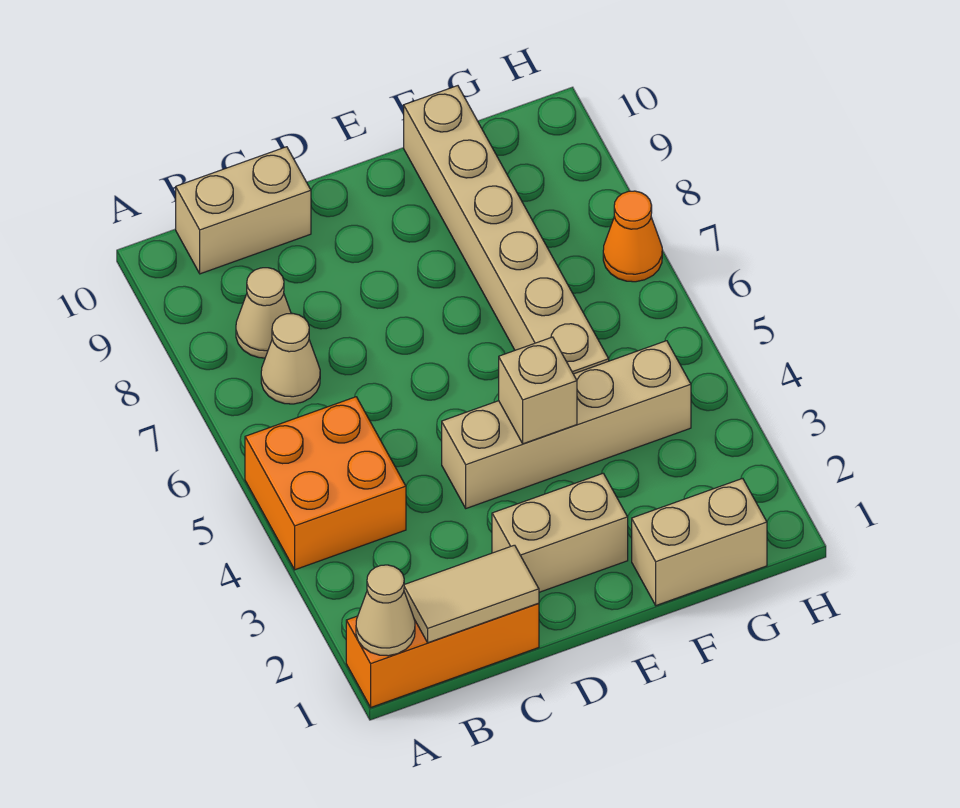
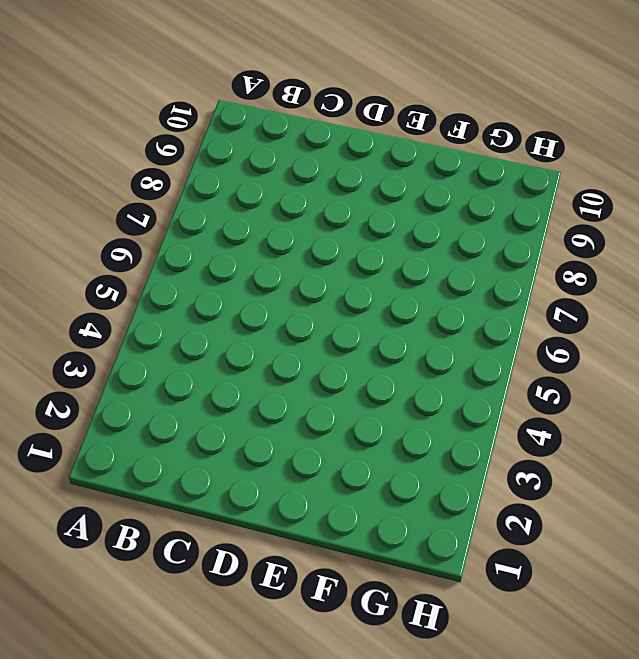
none -> orange 1x3 brick [346,603,539,707]
none -> orange 2x2 brick [245,397,406,570]
none -> tan 1x1 cone [261,314,320,404]

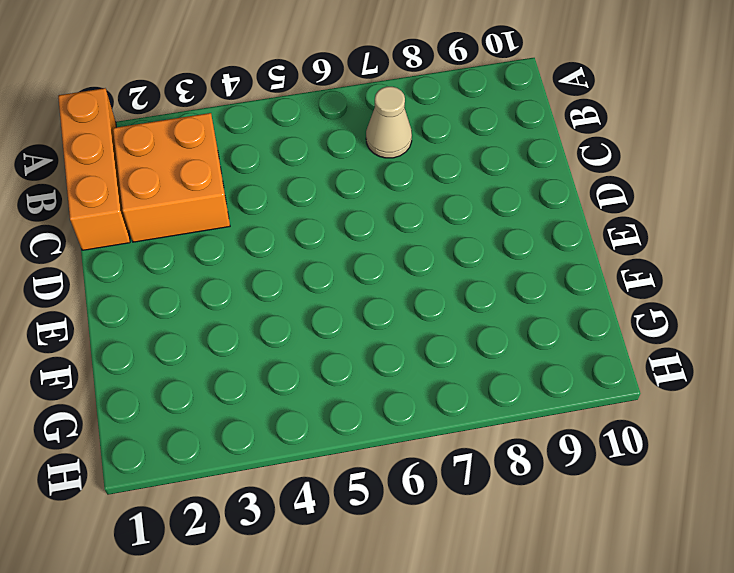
orange 2x2 brick [113,113,230,242] -> orange 2x2 brick moved to [245,397,406,570]
none -> tan 1x1 cone [236,268,291,358]
none -> tan 1x2 brick [176,147,311,274]
none -> tan 1x2 brick [492,474,628,592]

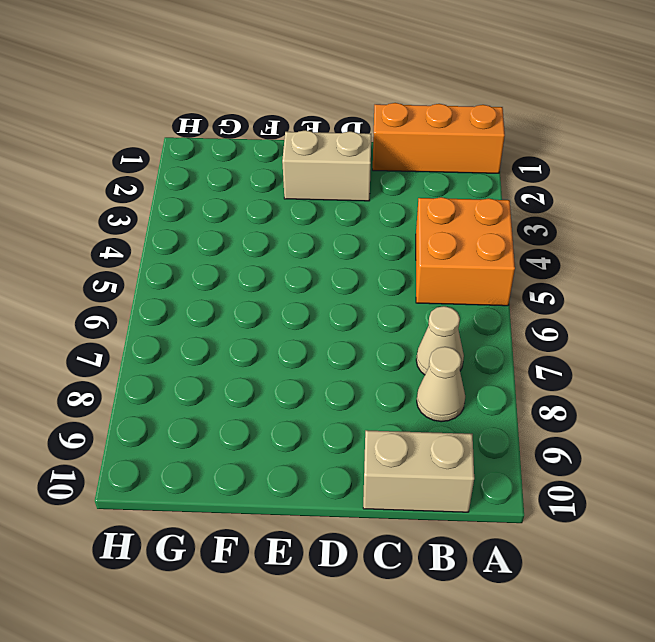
none -> tan 1x4 brick [442,341,691,508]
none -> tan 1x2 brick [632,478,767,605]
none -> tan 1x6 brick [404,86,609,374]

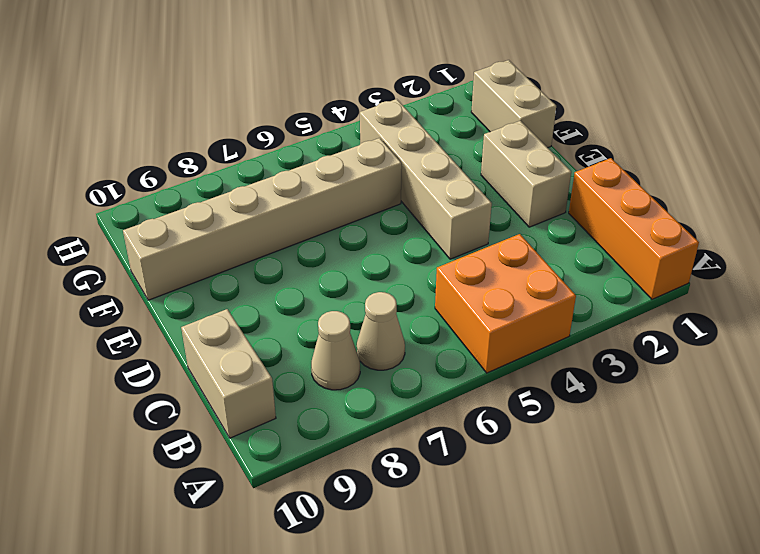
none -> orange 1x1 cone [603,191,662,282]
none -> tan 1x1 cone [356,565,415,656]
none -> tan 1x2 tile [404,545,539,643]

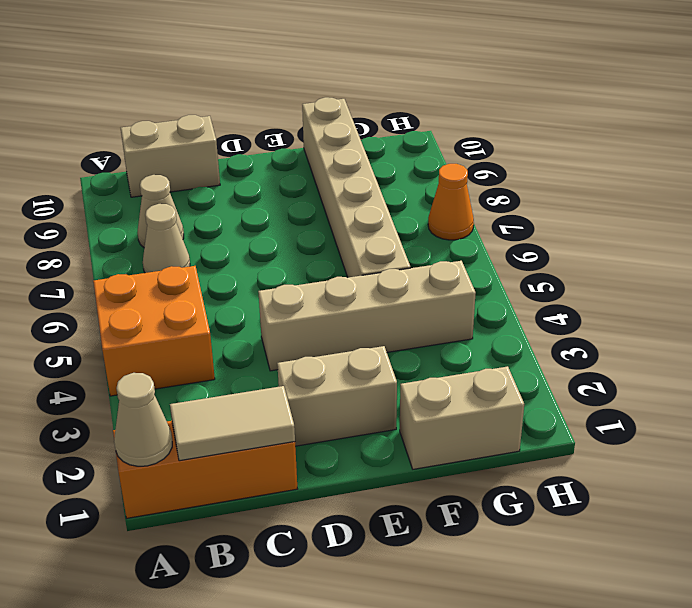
none -> tan 1x1 brick [499,337,577,444]

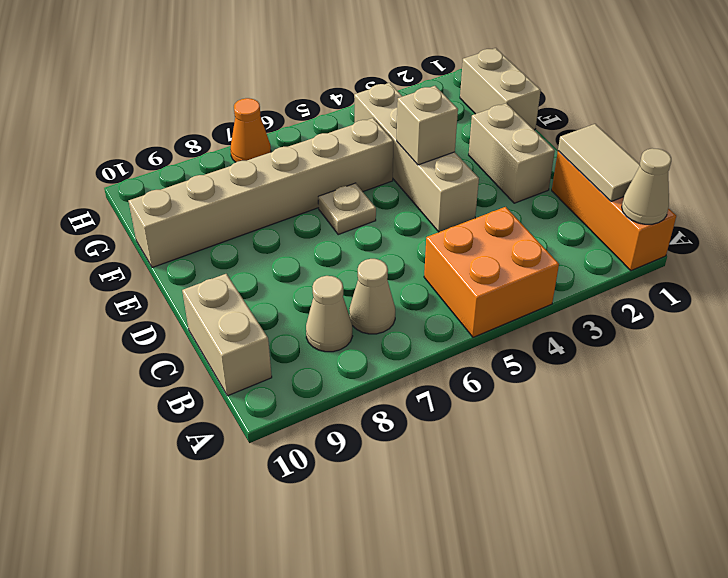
tan 1x1 plate [318,183,376,234] -> none

